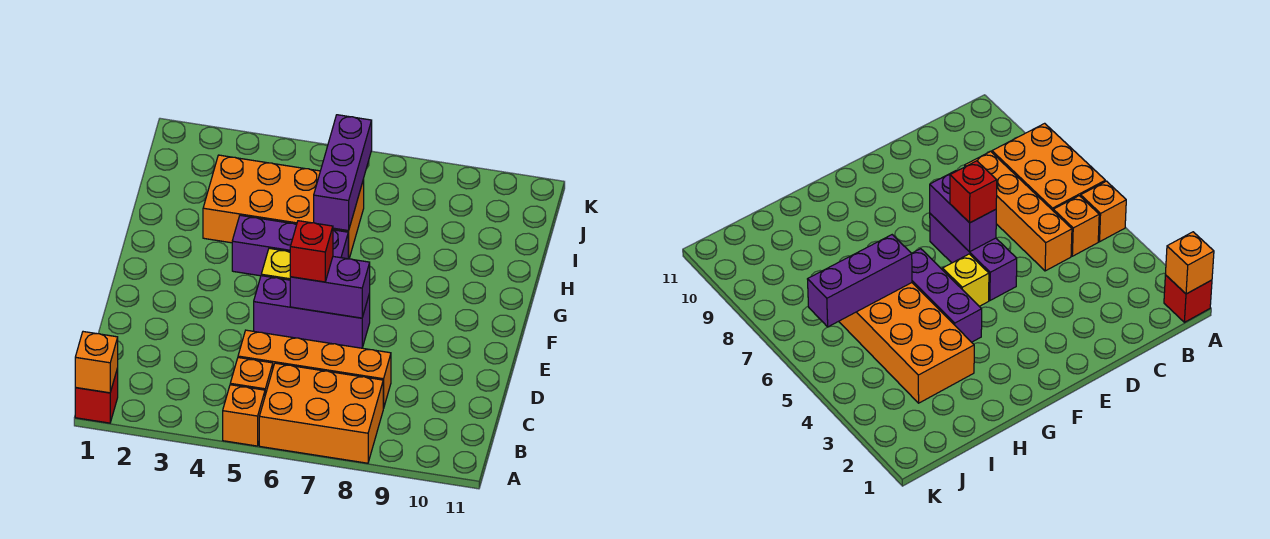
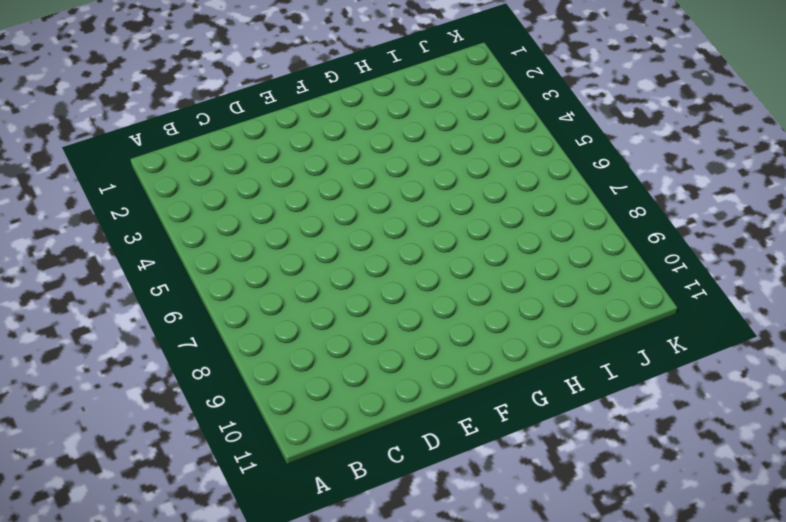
none -> red 1x1 brick [75,368,118,423]
none -> orange 1x1 brick [223,385,265,446]
none -> orange 2x3 brick [259,363,383,463]

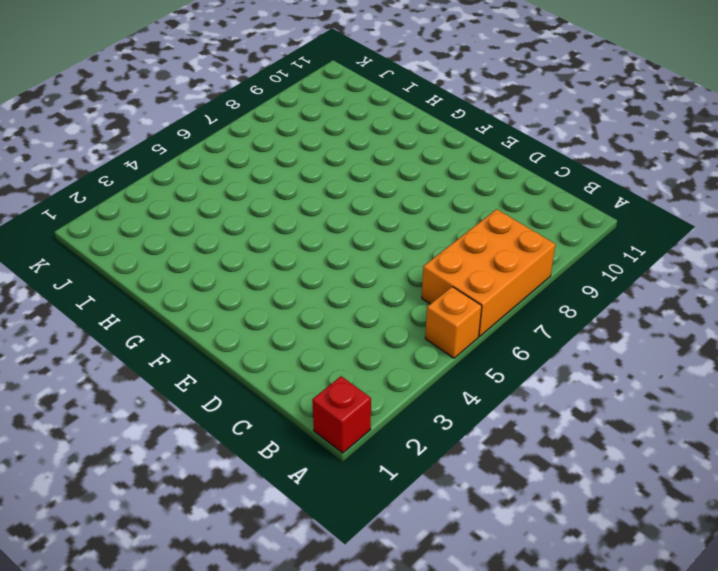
none -> orange 1x1 brick [230,358,273,395]
none -> orange 1x4 brick [238,330,391,408]
none -> purple 1x3 brick [254,276,370,348]

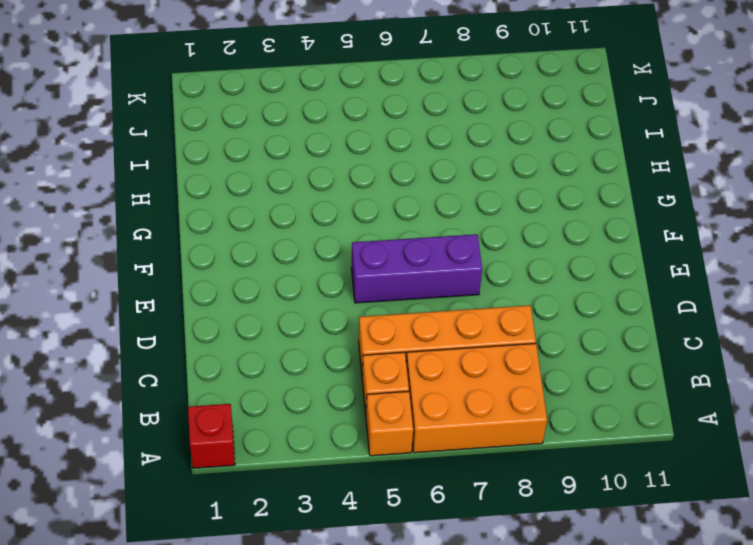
none -> yellow 1x1 brick [261,248,290,280]
none -> purple 1x3 brick [232,215,348,276]
none -> orange 2x4 brick [203,155,364,259]

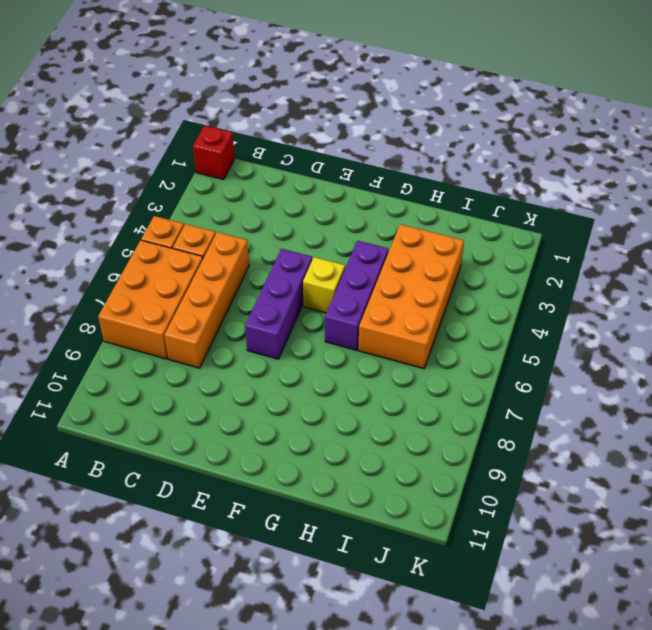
none -> orange 1x1 brick [75,332,118,393]
none -> purple 1x2 brick [290,257,370,318]
none -> purple 1x3 brick [314,115,372,231]

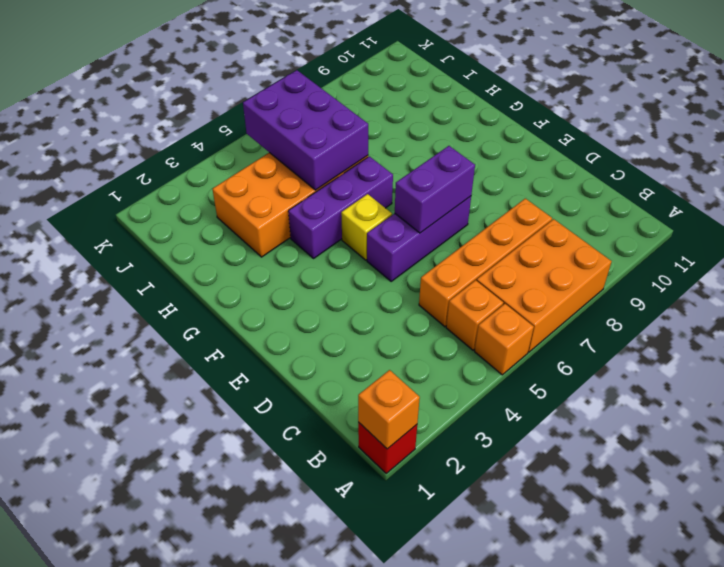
purple 2x3 brick [243,70,368,190] -> purple 1x3 brick [314,115,372,231]
none -> red 1x1 brick [290,221,333,282]

